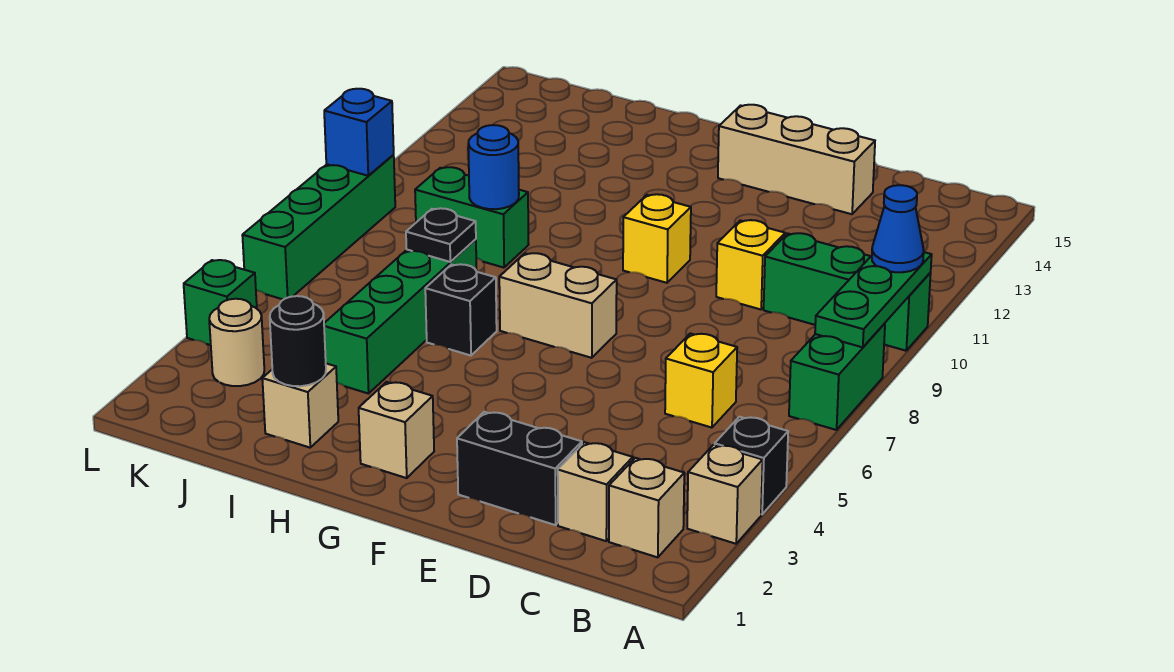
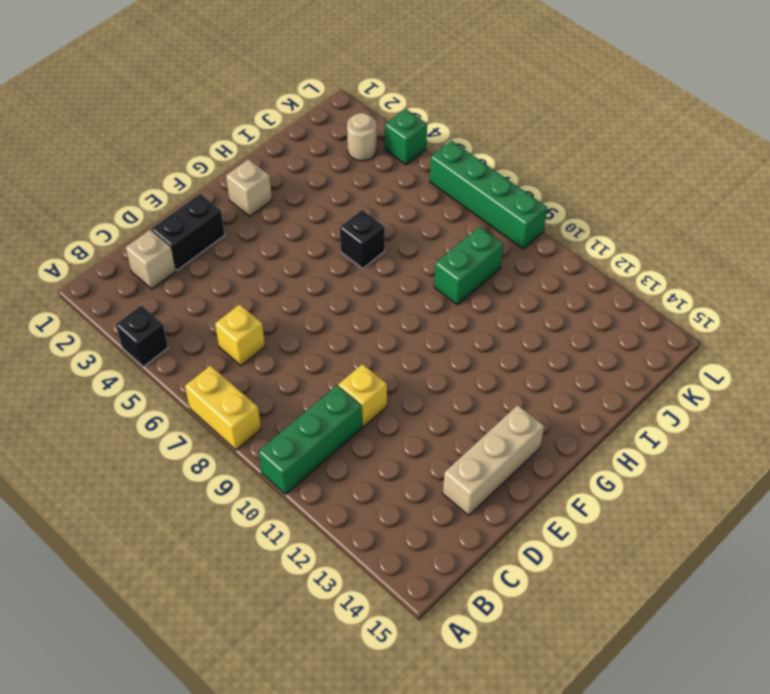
yellow 1x2 brick [185,366,261,450] -> green 1x2 brick [789,323,885,430]
none -> tan 1x1 brick [687,445,763,544]
none -> tan 1x1 brick [609,458,684,557]
none -> tan 1x2 brick [499,253,617,358]

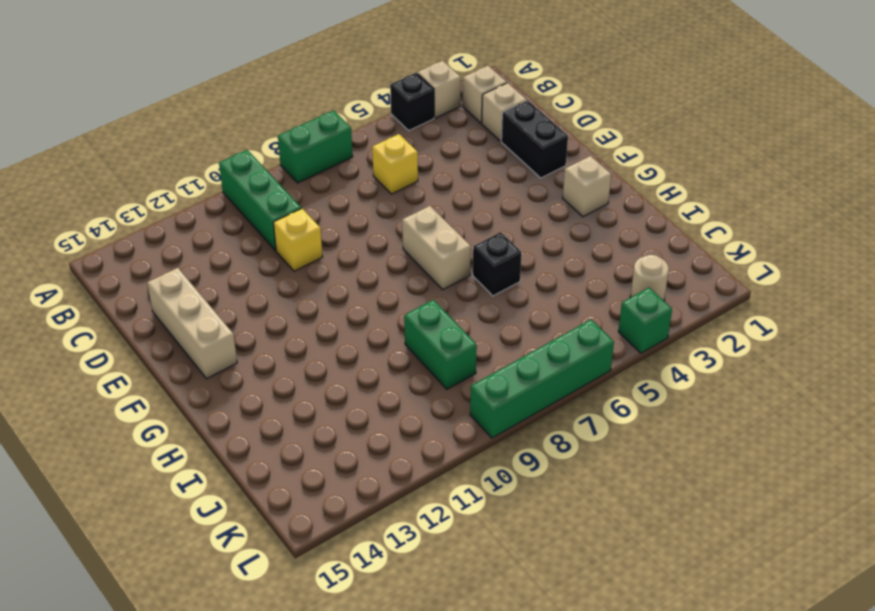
none -> yellow 1x1 brick [623,194,691,283]
none -> tan 1x1 brick [262,363,338,448]
none -> green 1x4 brick [324,239,477,394]

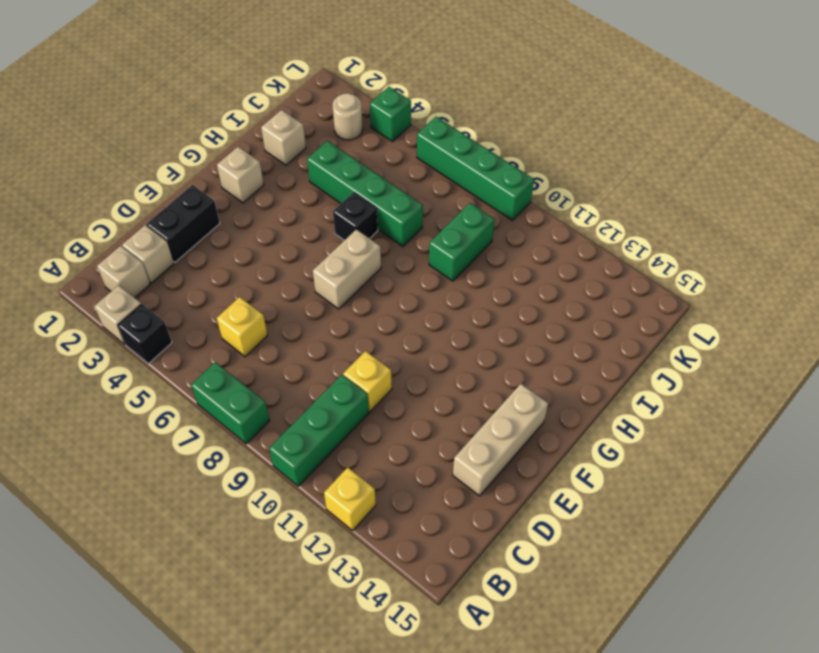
yellow 1x1 brick [324,467,376,531] -> yellow 1x1 brick moved to [623,194,691,283]
none -> green 1x3 plate [815,252,932,347]
none -> black 1x1 round brick [270,296,326,386]
none -> black 1x1 plate [406,208,476,262]

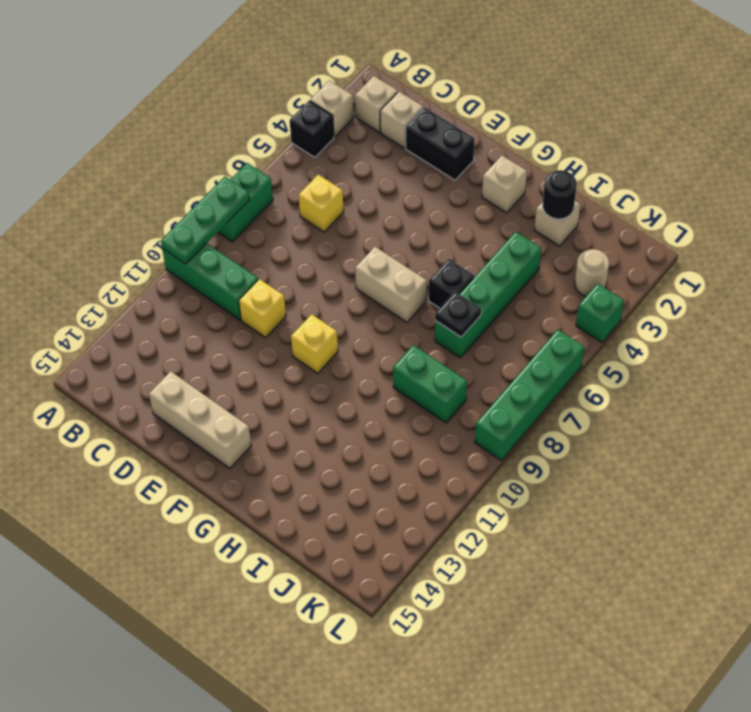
none -> blue 1x1 round brick [468,125,519,209]
none -> blue 1x1 brick [324,89,394,176]
none -> blue 1x1 cone [872,185,924,272]

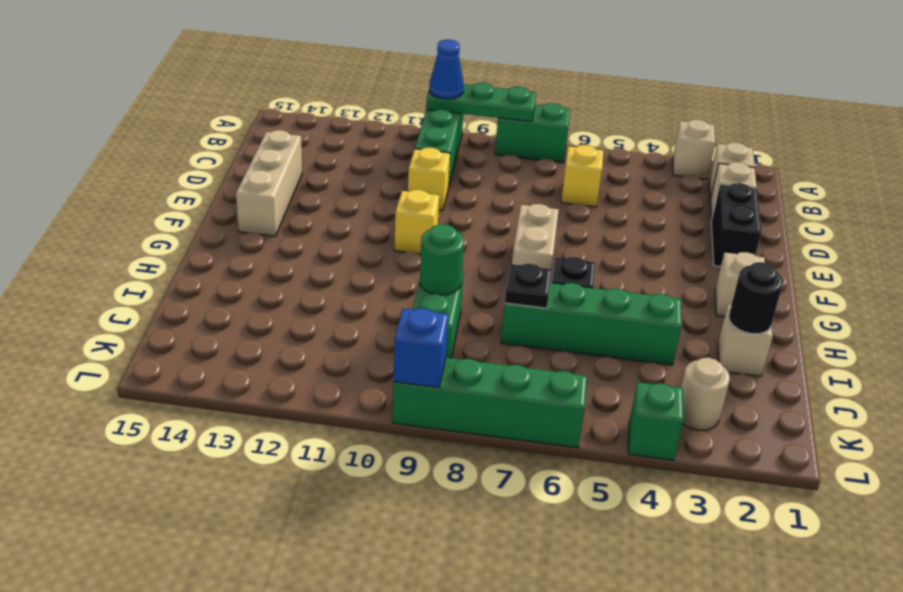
green 1x1 round brick [420,224,464,295] -> blue 1x1 round brick [468,125,519,209]
none -> black 1x1 brick [715,417,788,514]

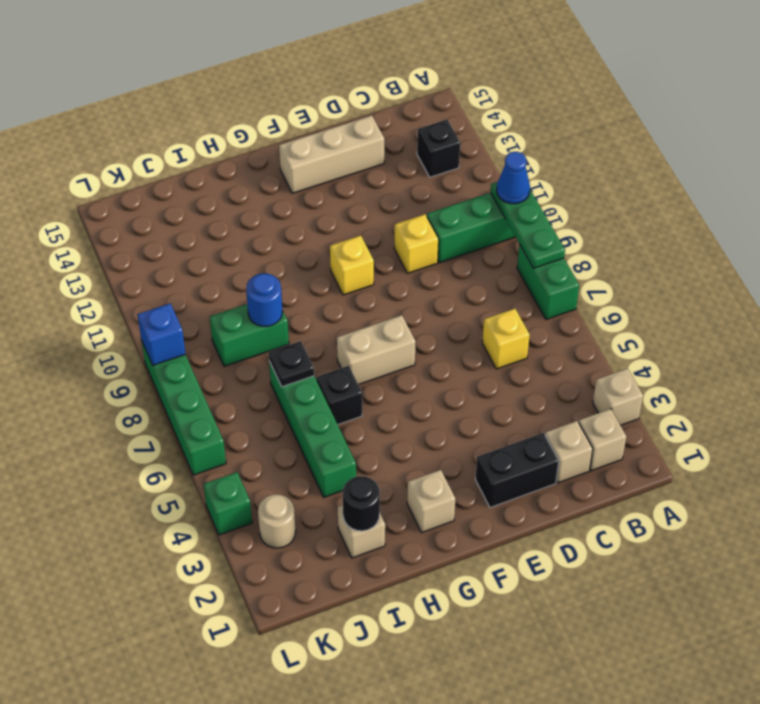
black 1x1 brick [417,120,460,177] -> black 1x1 brick moved to [715,417,788,514]

